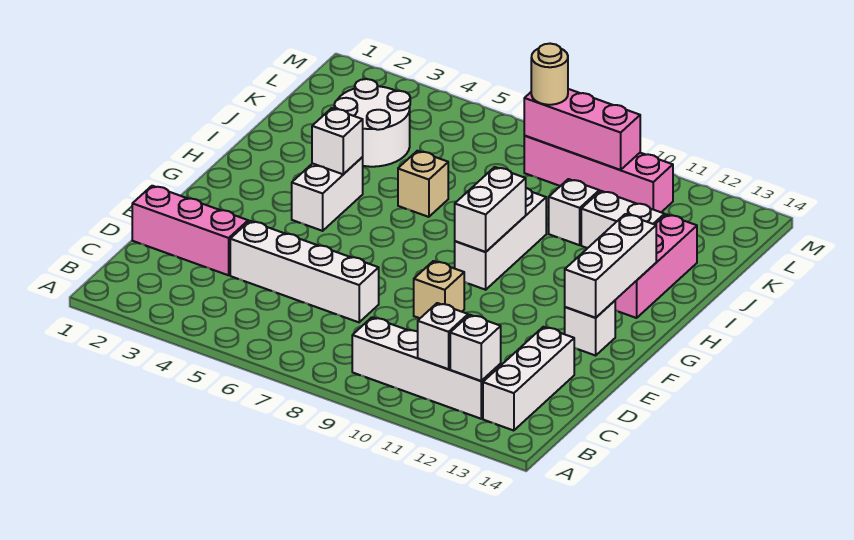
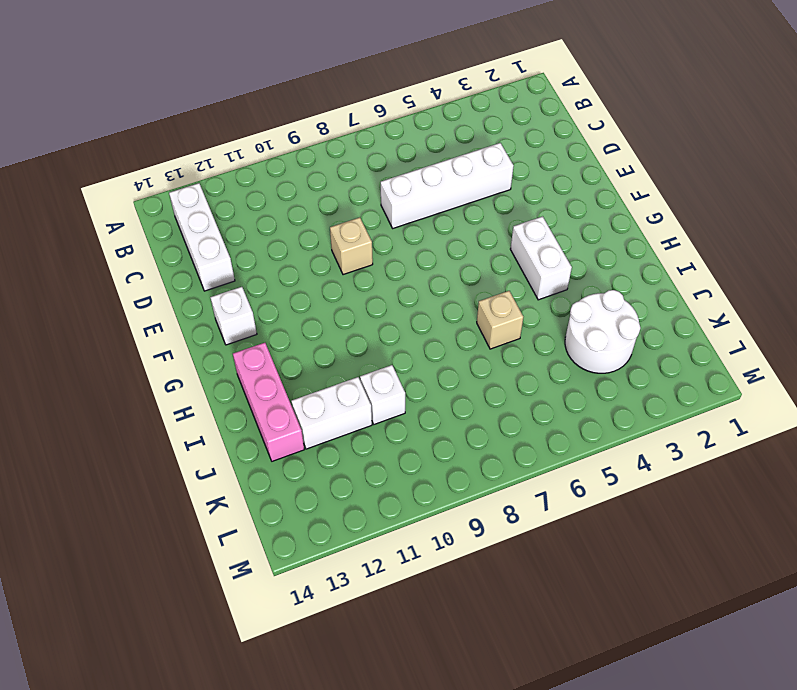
none -> white 1x4 brick [352,317,501,419]
none -> pink 1x3 brick [132,186,248,275]
none -> white 1x3 brick [455,188,546,290]

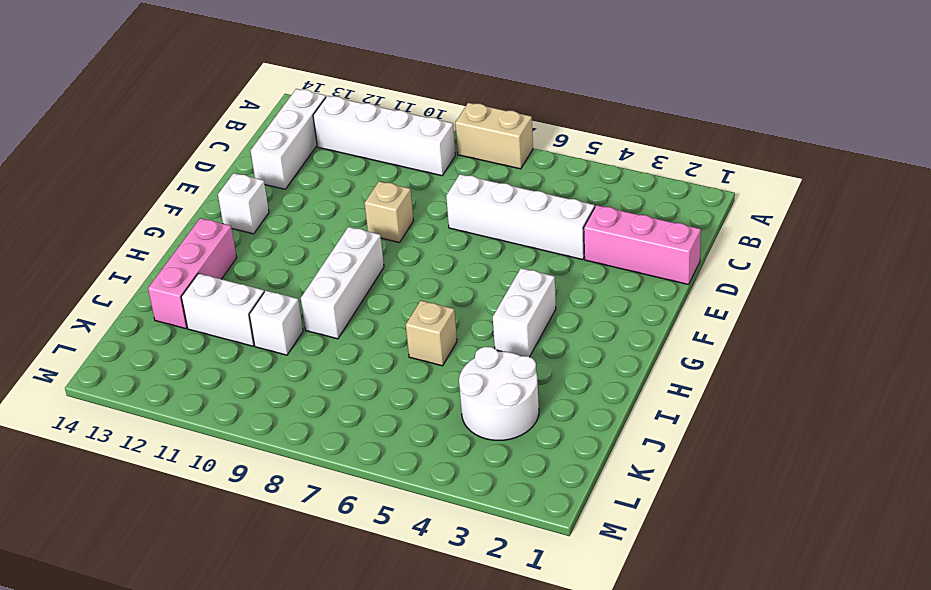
tan 1x2 brick [455,103,533,169] -> none
none -> pink 1x4 brick [524,136,673,212]
none -> white 1x1 brick [418,303,468,369]
none -> white 1x1 brick [450,315,501,381]

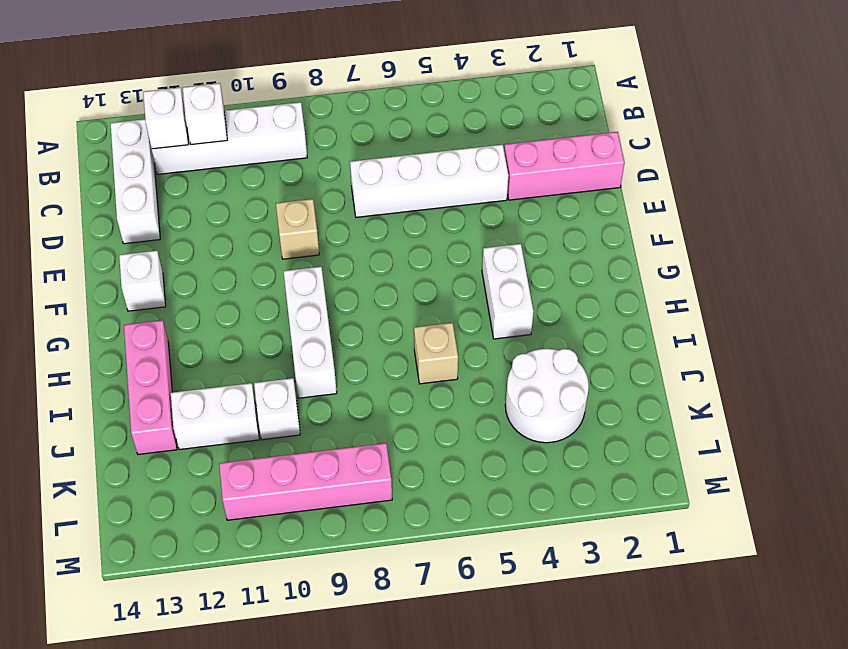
none -> white 1x3 brick [565,214,656,318]
none -> white 1x2 brick [455,167,526,252]
none -> white 1x1 brick [312,108,363,174]

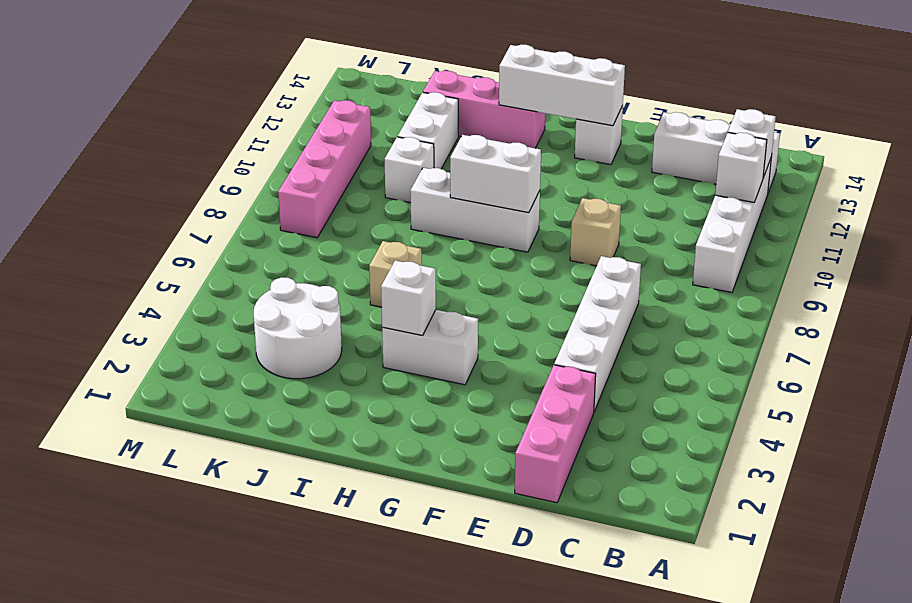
none -> pink 1x3 brick [524,89,640,170]
none -> tan 1x1 round brick [531,44,568,105]

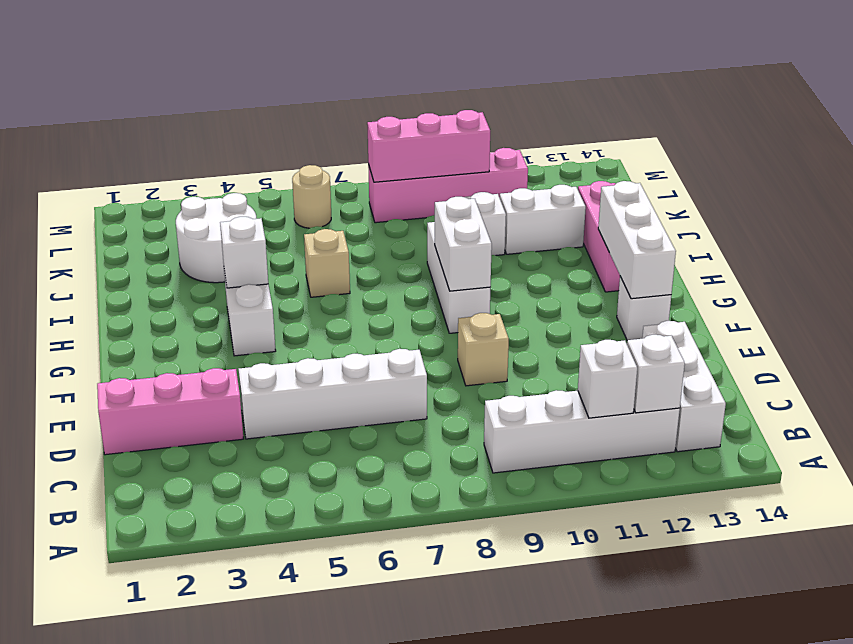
tan 1x1 round brick [292,165,331,228] -> tan 1x1 round brick moved to [531,44,568,105]

